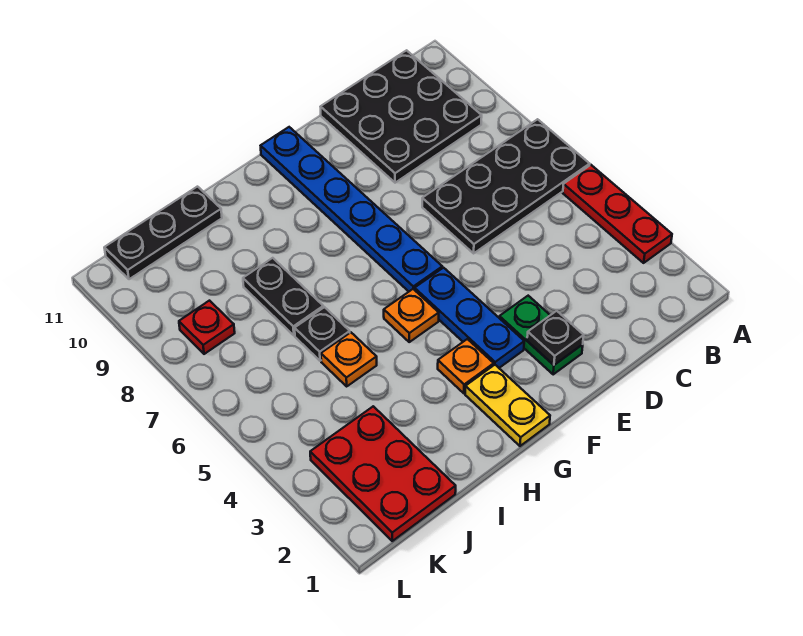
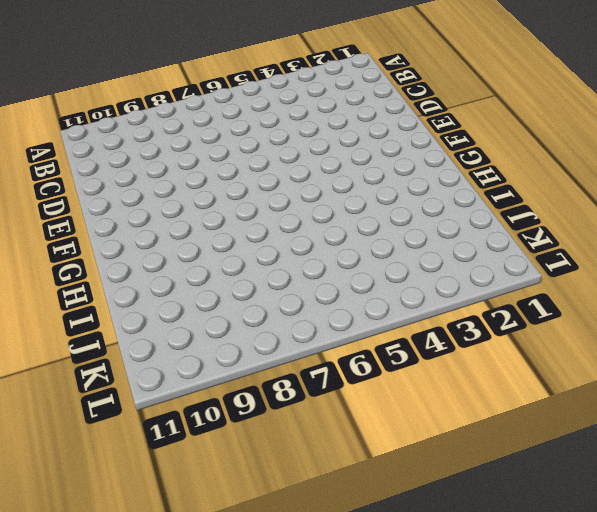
none -> red 1x3 plate [563,165,672,263]
none -> black 2x4 plate [422,119,590,253]
none -> black 3x3 plate [321,50,482,183]

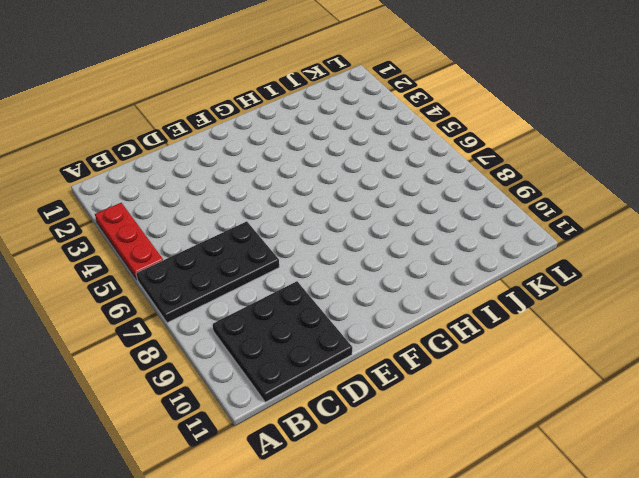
none -> green 1x2 plate [499,296,583,374]
none -> blue 1x3 plate [415,268,524,368]
none -> blue 1x6 plate [261,127,442,291]

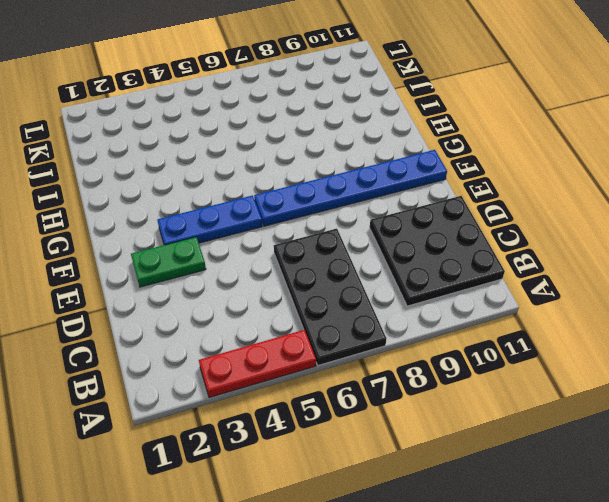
none -> yellow 1x2 plate [465,365,550,446]
none -> orange 1x1 plate [438,339,494,393]
none -> orange 1x1 plate [384,289,439,342]

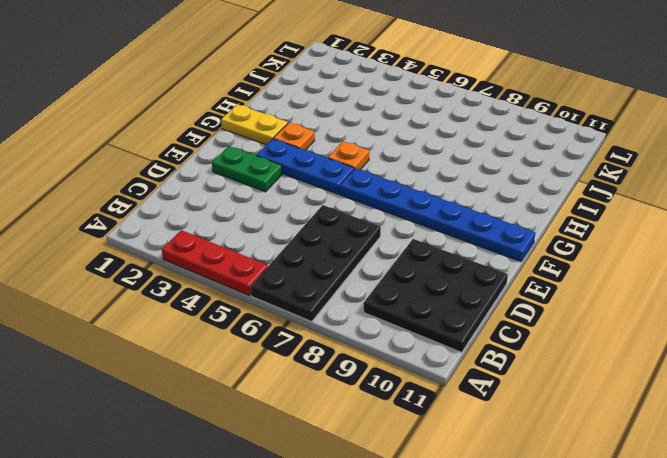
none -> orange 1x1 plate [321,332,377,386]
none -> black 1x1 plate [295,307,350,361]
none -> black 1x2 plate [243,258,323,335]

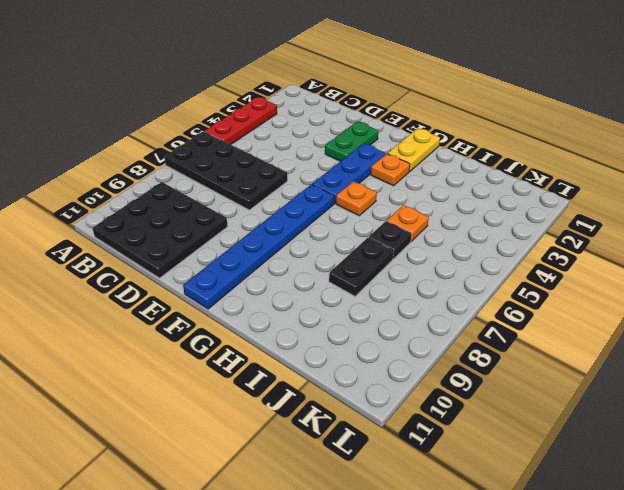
none -> black 1x3 plate [104,187,222,279]
none -> red 2x3 plate [310,406,456,541]
none -> red 1x1 plate [179,301,235,354]

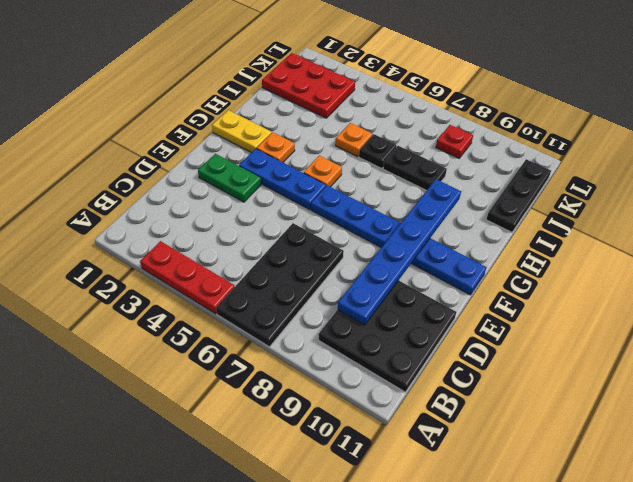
blue 1x6 plate [338,179,461,325] -> none
none -> black 1x1 plate [527,311,584,365]

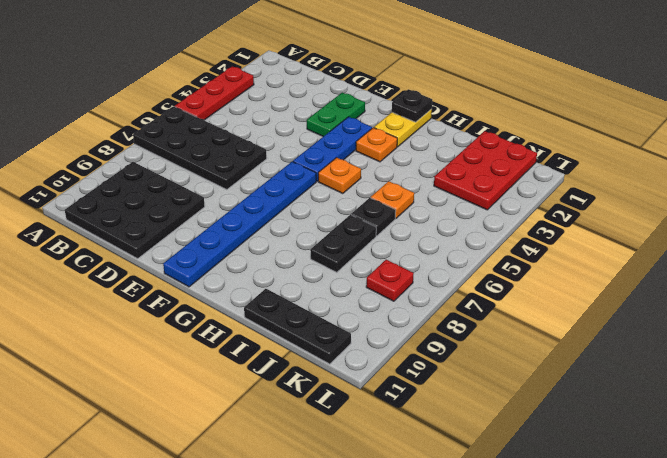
black 1x1 plate [392,89,432,122] -> black 1x1 plate moved to [527,311,584,365]

